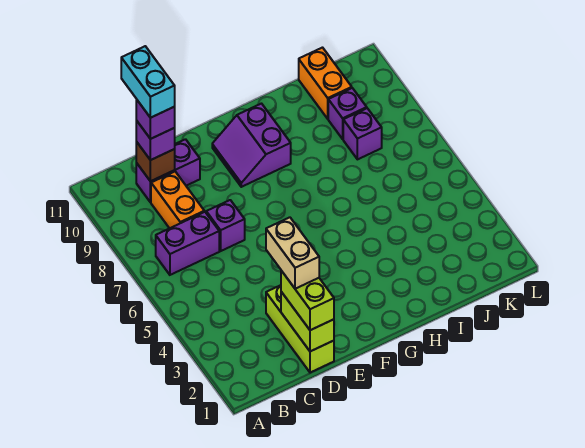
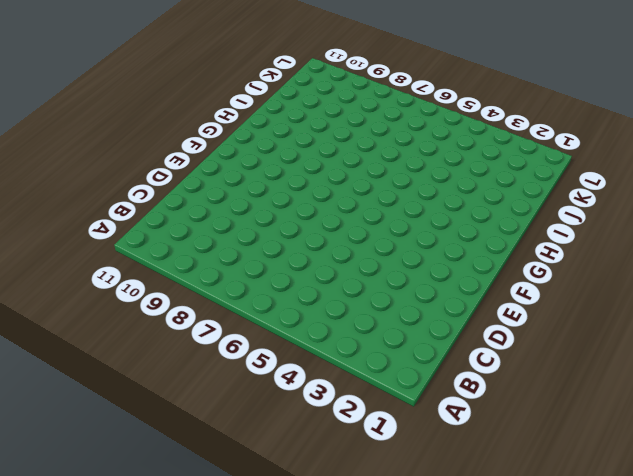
none -> purple 1x2 brick [156,212,219,275]
none -> orange 1x2 brick [151,172,204,228]
none -> purple 1x2 brick [136,139,200,202]

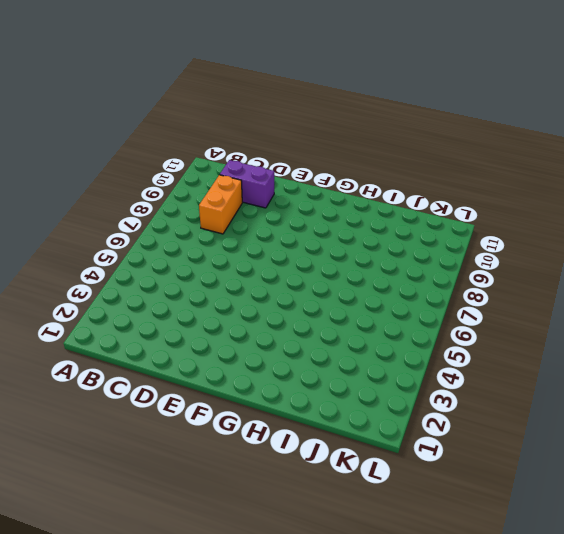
none -> purple 1x2 brick [156,212,219,275]
none -> lime 1x3 brick [266,285,334,373]
none -> purple 1x1 brick [206,200,245,251]

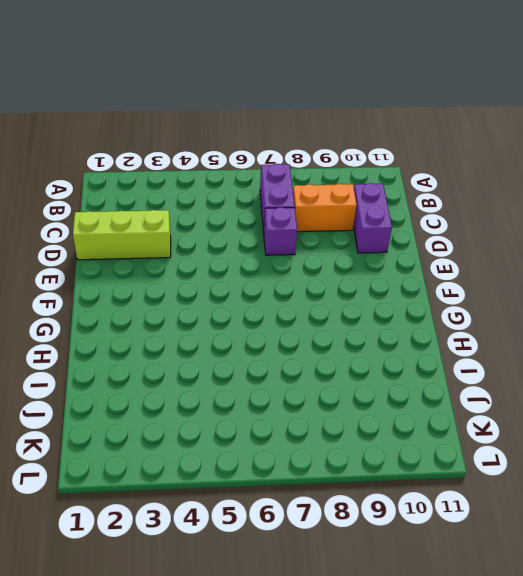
none -> purple 2x2 slope [212,104,291,187]
none -> purple 1x1 brick [343,108,382,159]
none -> purple 1x1 brick [328,88,367,139]

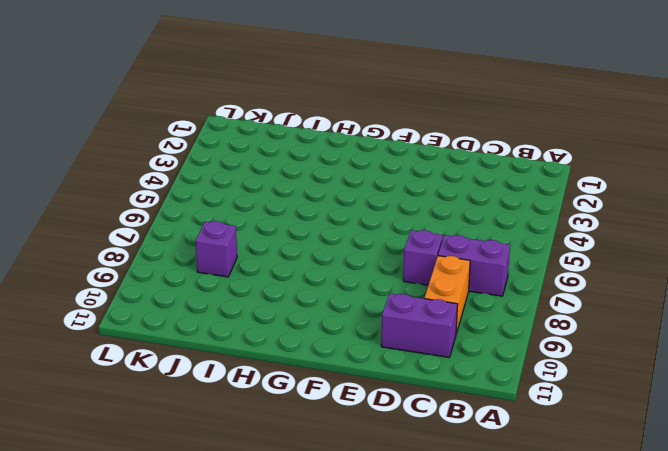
none -> lime 1x3 brick [266,285,334,373]
none -> purple 2x2 slope [212,104,291,187]
none -> purple 1x1 brick [328,88,367,139]

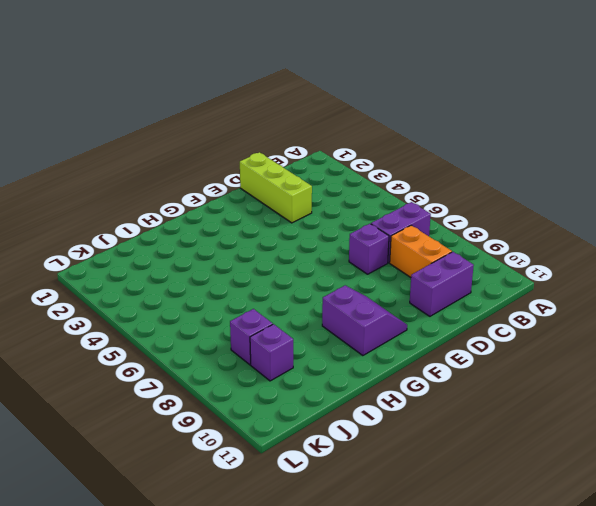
none -> orange 1x2 brick [299,48,352,119]
none -> brown 1x1 brick [136,142,175,181]
none -> lime 1x2 brick [281,292,334,351]

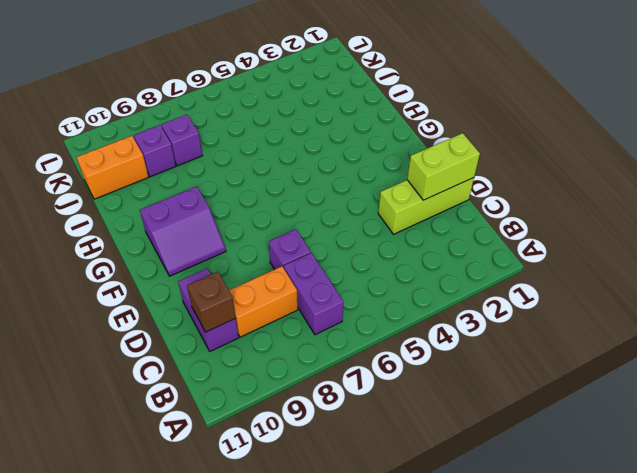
none -> purple 1x1 brick [136,120,175,160]
none -> lime 1x2 brick [281,271,334,330]
none -> purple 1x1 brick [136,99,175,139]

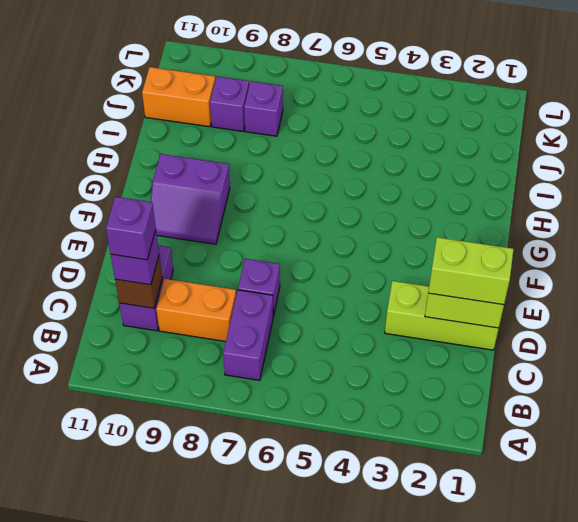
none -> tan 1x2 brick [266,217,319,289]
none -> cyan 1x2 brick [121,46,175,118]

